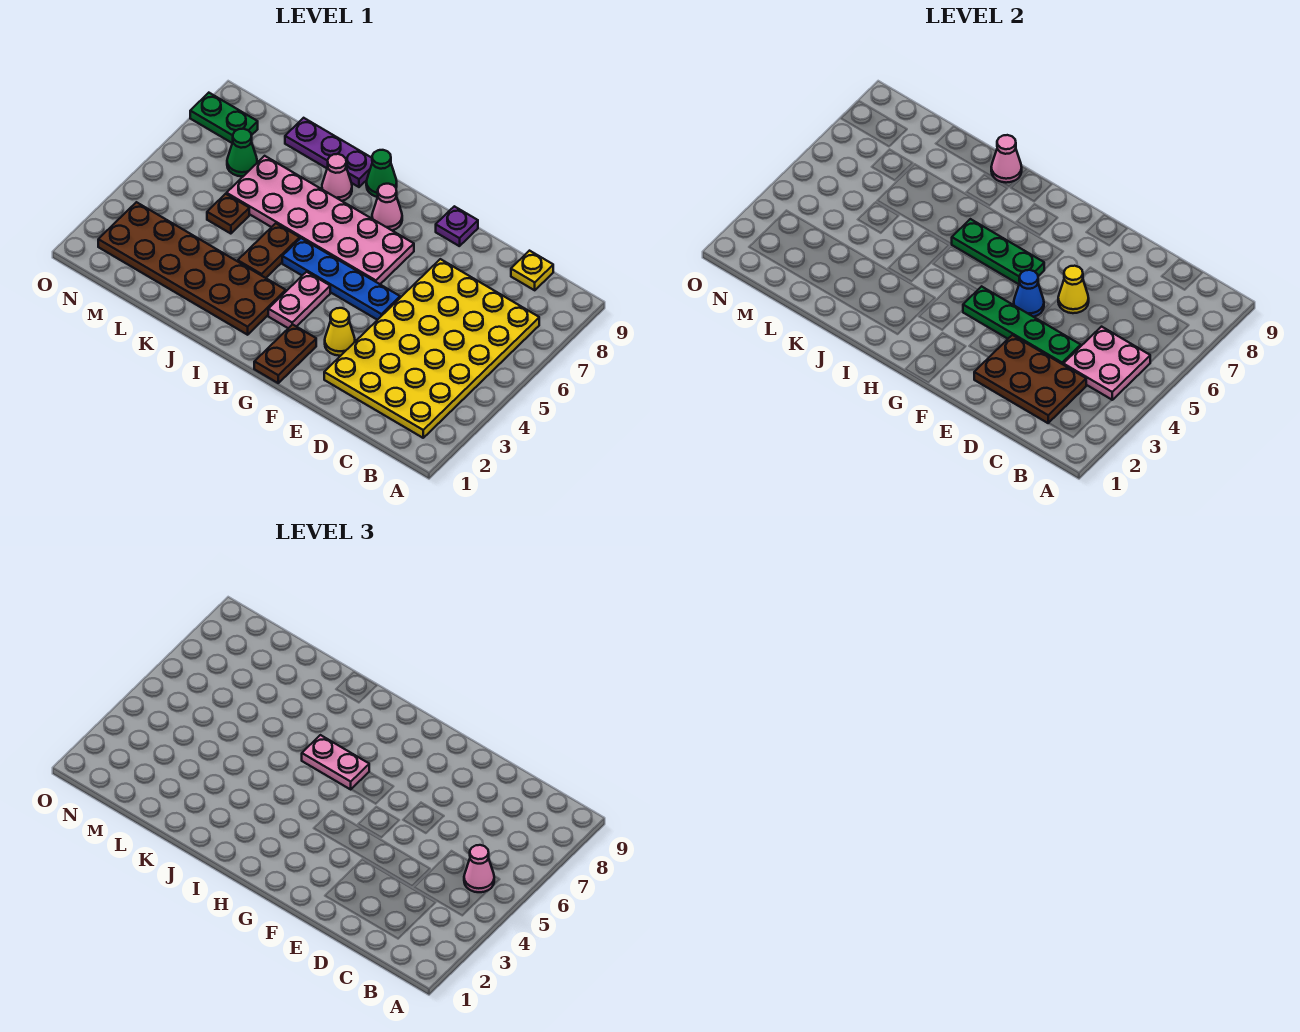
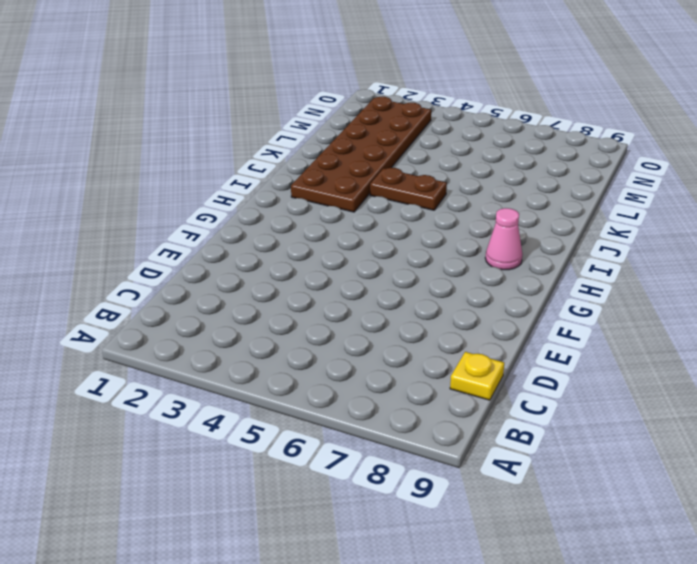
none -> yellow 4x6 plate [324,259,539,438]
none -> yellow 1x1 cone [325,308,355,356]
none -> blue 1x4 plate [282,238,400,320]

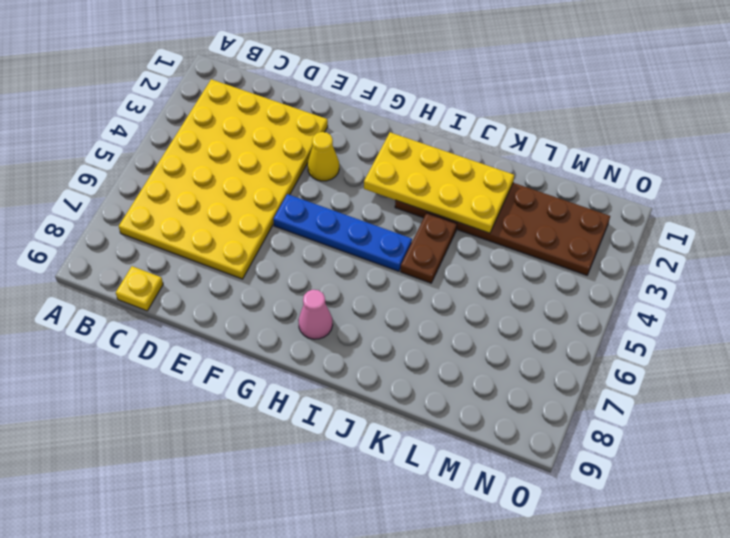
yellow 2x4 plate [364,132,514,233] -> none
none -> purple 1x1 plate [436,206,478,246]
none -> brown 1x2 plate [254,324,316,383]
none -> pink 2x6 plate [227,156,414,284]

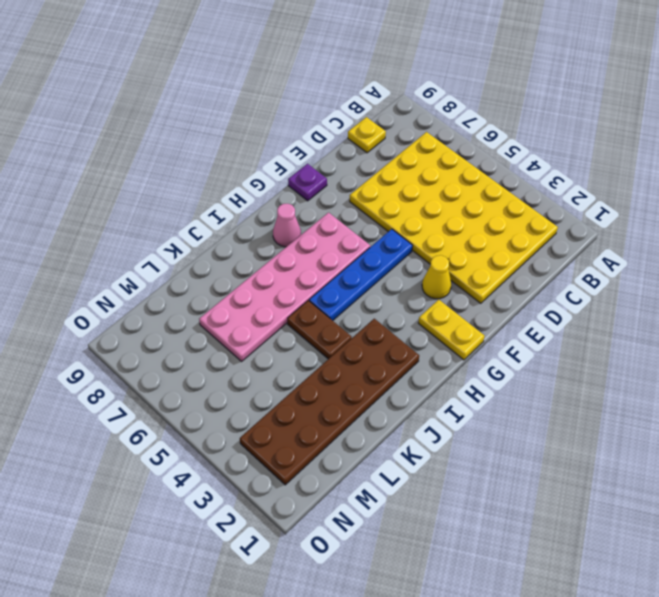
yellow 1x2 plate [418,300,484,360] -> brown 1x2 plate [254,324,316,383]
none -> pink 1x2 plate [268,272,330,328]
none -> green 1x1 cone [366,150,397,197]
none -> pink 1x1 cone [322,154,352,201]

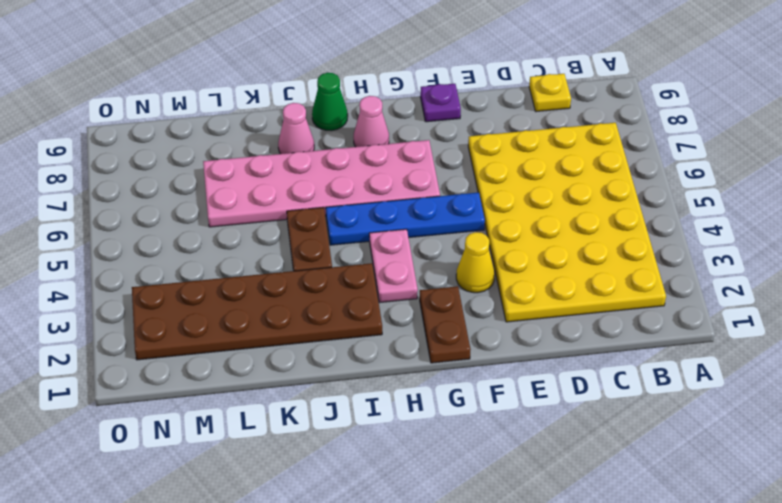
none -> purple 1x3 plate [285,118,372,187]
none -> brown 1x1 plate [207,194,249,234]
none -> green 1x1 cone [227,129,257,176]

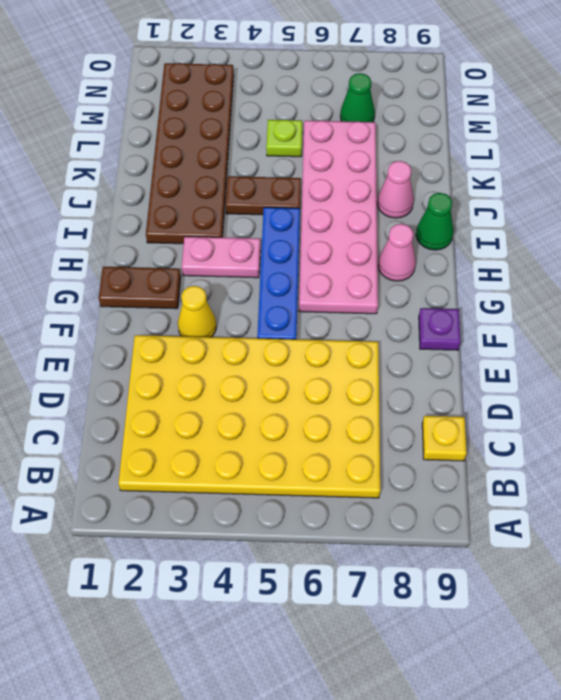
lime 1x1 plate [266,120,302,157] -> brown 1x1 plate [207,194,249,234]
none -> purple 1x3 plate [285,118,372,187]
none -> green 1x2 plate [190,93,258,143]
none -> pink 2x2 plate [1063,327,1150,400]

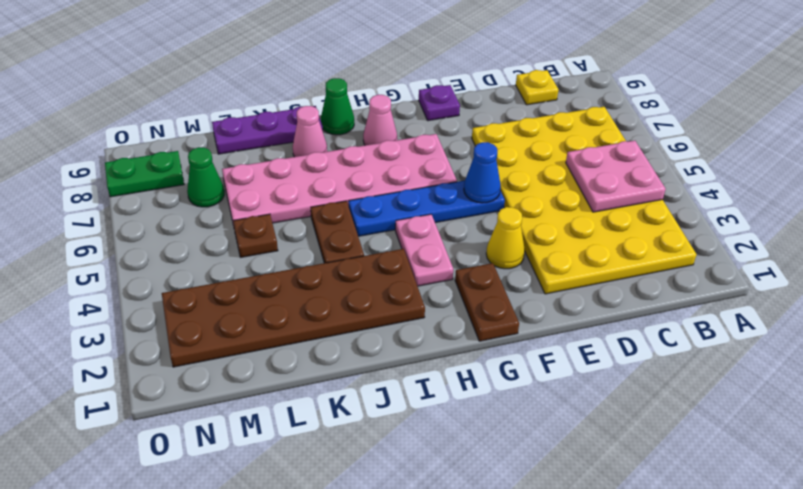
none -> brown 2x3 plate [974,335,1086,423]
none -> green 1x4 plate [963,286,1081,364]
none -> yellow 1x1 cone [1058,266,1089,313]

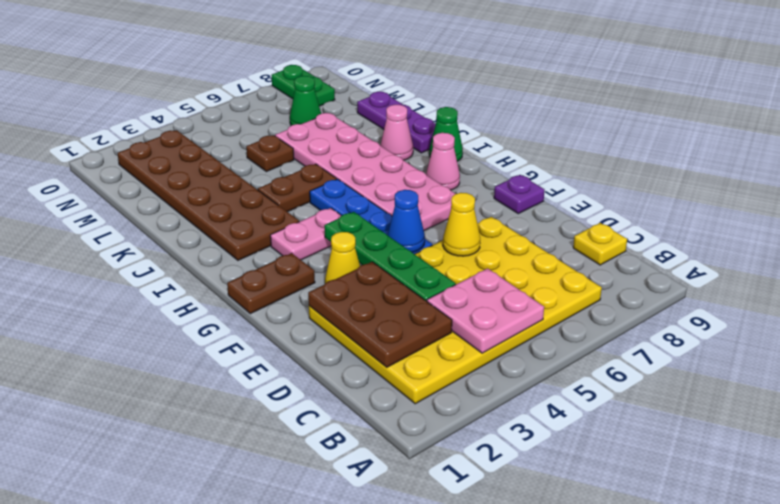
none -> green 1x3 plate [952,219,1044,284]
none -> pink 1x1 cone [991,135,1022,183]
none -> pink 1x1 cone [464,845,494,892]

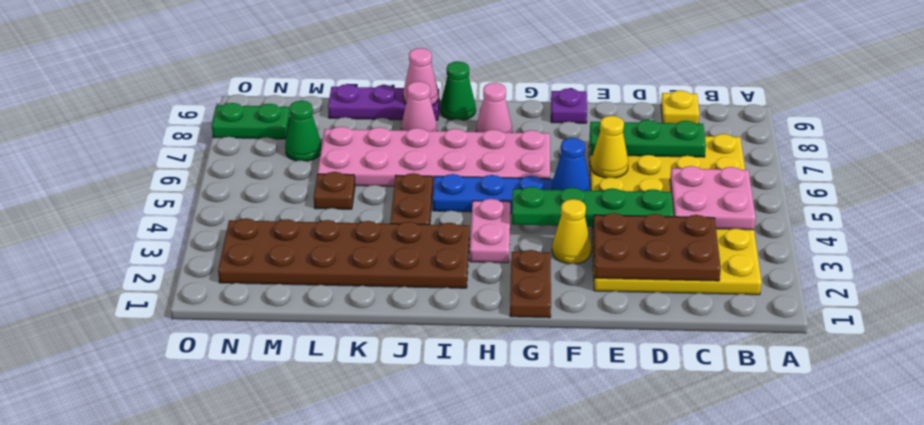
green 1x3 plate [590,120,706,157] -> green 1x3 plate moved to [952,219,1044,284]
none -> pink 1x1 cone [464,845,494,892]
none -> pink 1x2 plate [302,735,369,789]

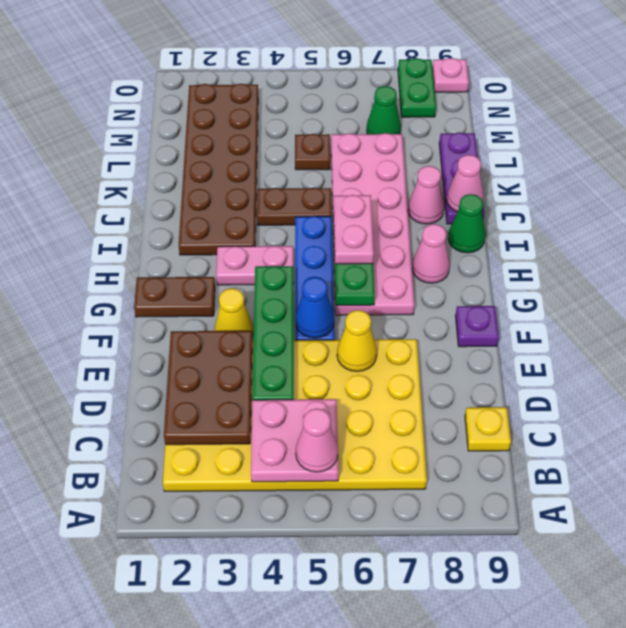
pink 1x1 plate [432,58,469,92] -> none

